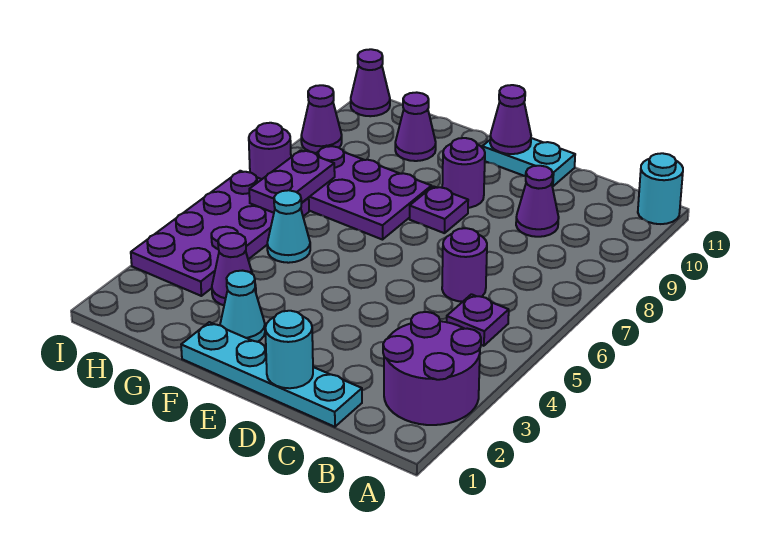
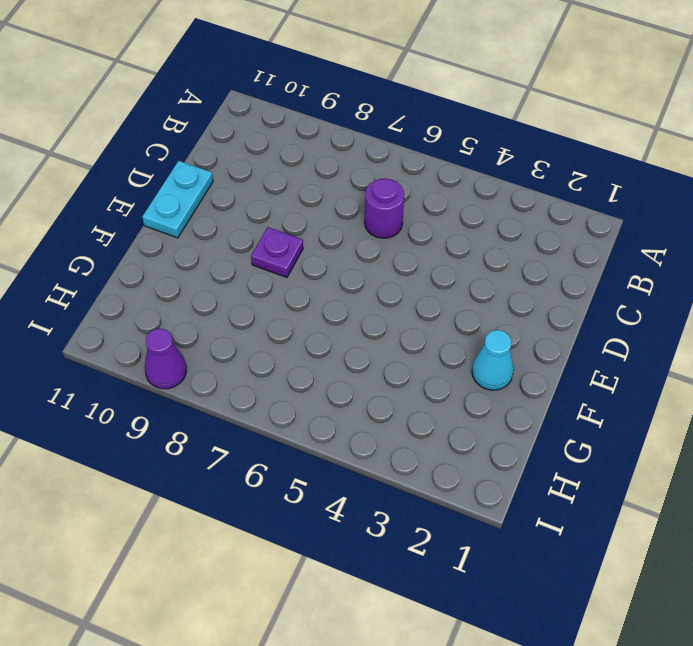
none -> purple 2x2 round brick [383,312,481,425]
none -> cyan 1x1 round brick [638,153,683,224]
none -> purple 1x1 plate [447,294,509,346]

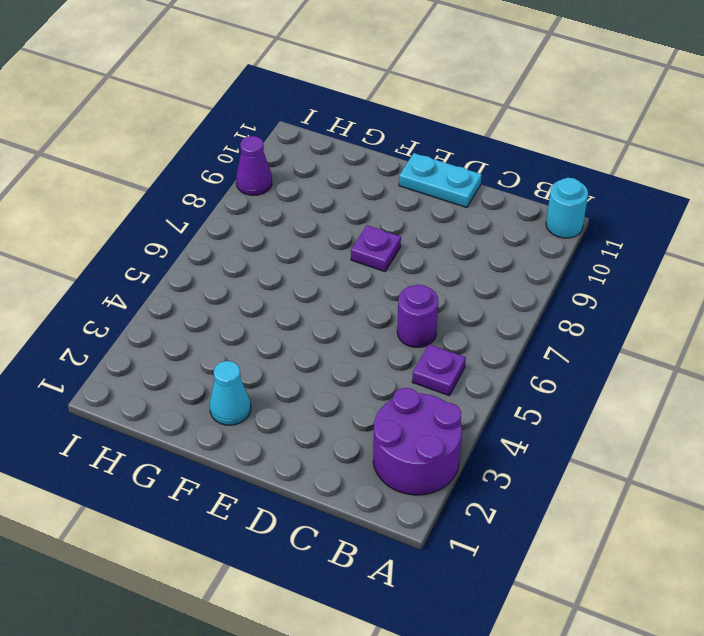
none -> cyan 1x4 plate [181,322,362,427]
none -> purple 1x1 cone [516,166,559,237]
none -> purple 1x1 round brick [442,138,485,208]

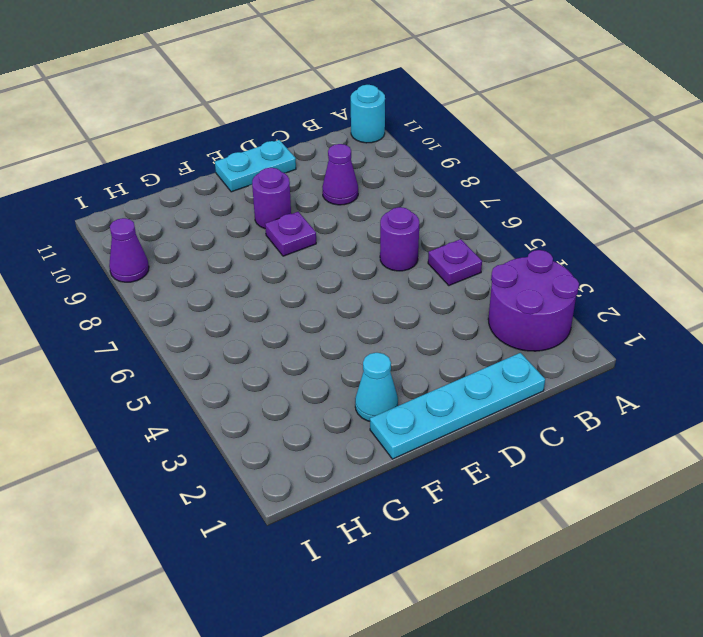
none -> purple 2x3 plate [309,146,431,240]
none -> purple 1x1 cone [212,233,256,305]
none -> cyan 1x1 cone [267,190,310,263]

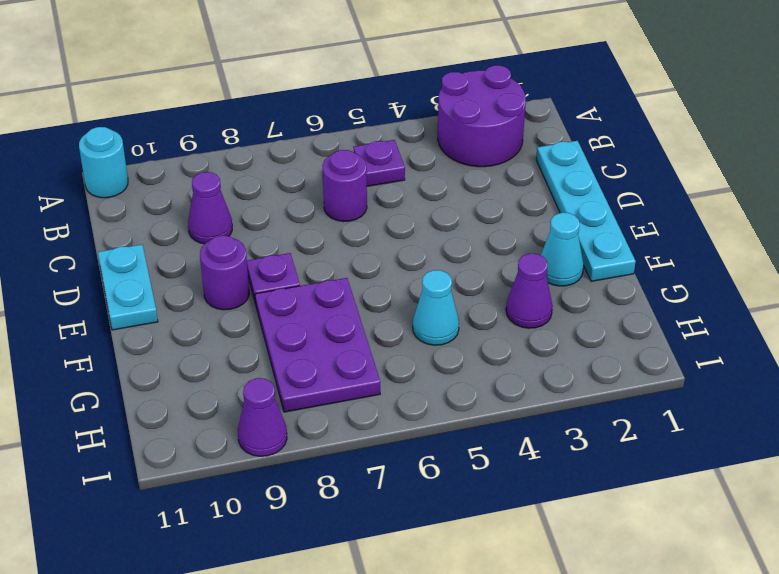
none -> purple 1x1 cone [395,92,436,161]
none -> purple 2x4 plate [131,171,309,296]
none -> purple 1x1 round brick [249,123,291,179]

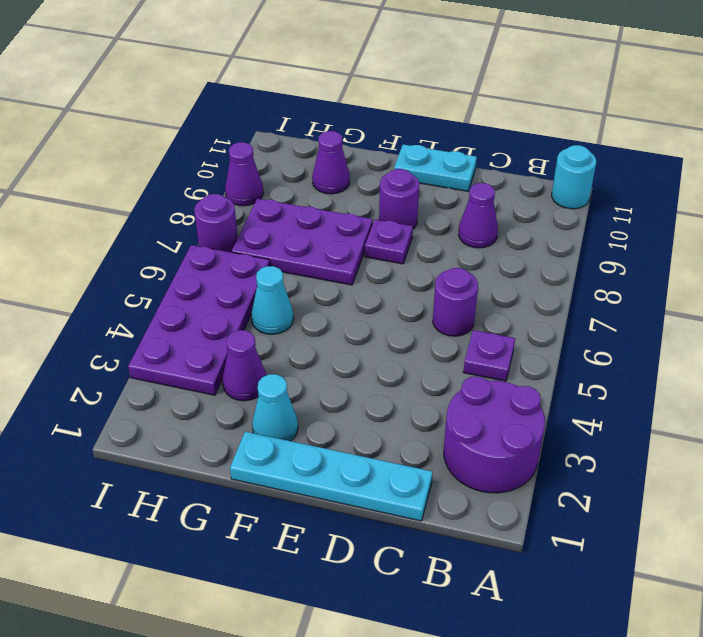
none -> purple 1x1 cone [351,49,390,116]
none -> cyan 1x1 round brick [265,311,313,388]
none -> purple 1x1 cone [490,85,531,154]

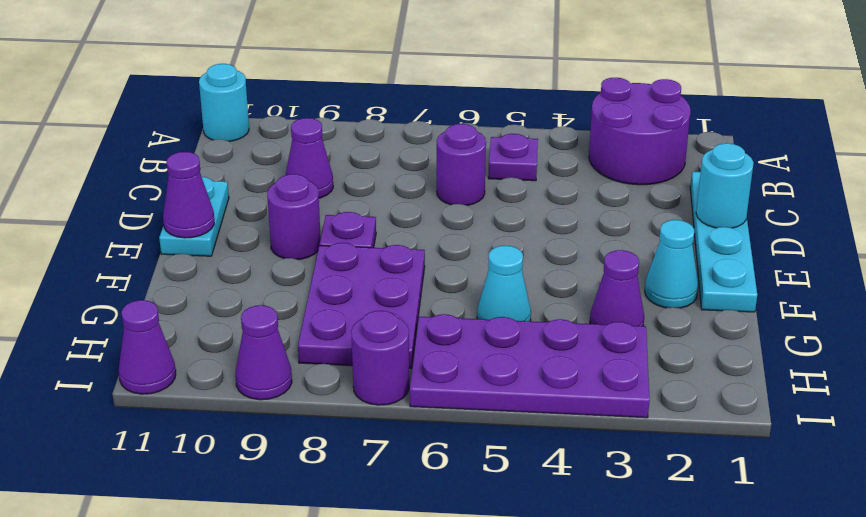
none -> purple 1x1 cone [395,92,436,161]
none -> purple 1x2 plate [249,150,335,213]

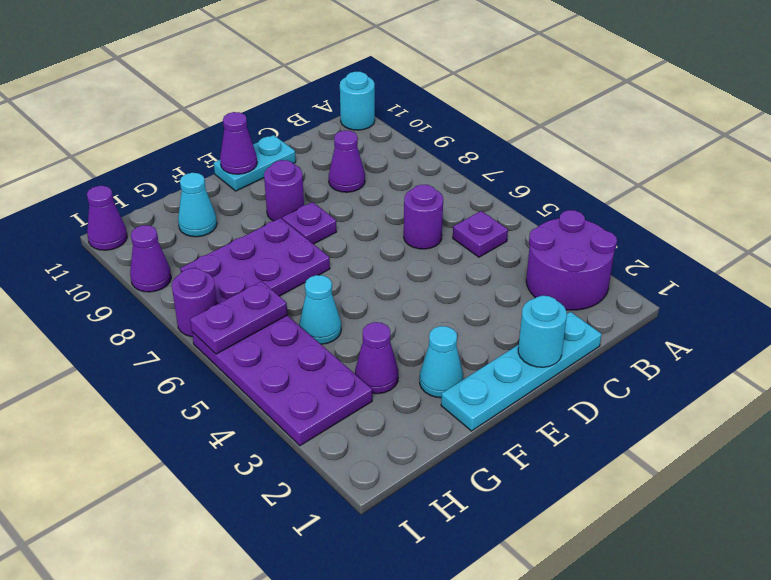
cyan 1x1 cone [178,173,217,237] -> purple 1x1 cone [395,92,436,161]
purple 1x2 plate [190,281,287,354] -> purple 1x2 plate turned to [249,150,335,213]

